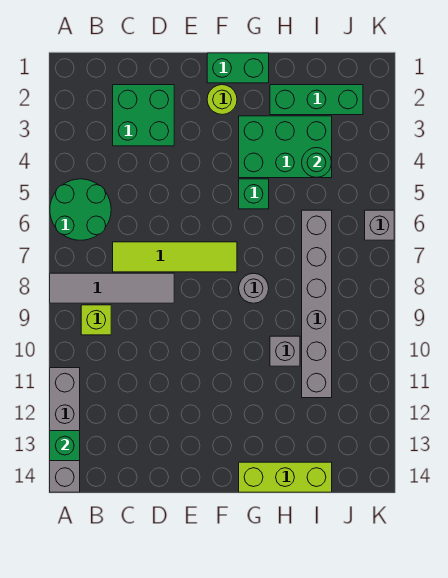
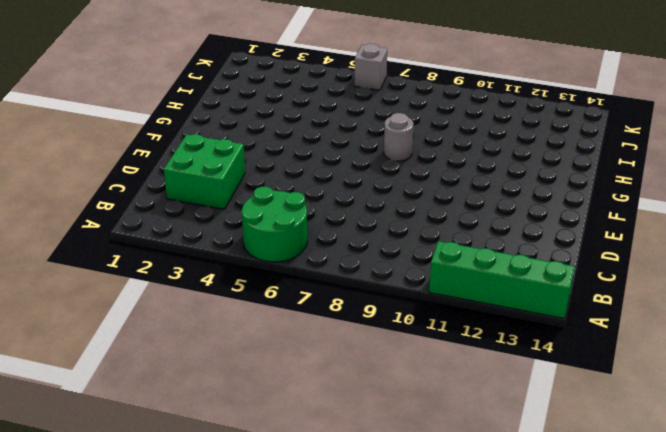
green 1x4 brick [429,241,574,319] -> grey 1x4 brick [50,368,80,492]
none -> grey 1x4 tile [50,273,174,303]
none -> lime 1x1 brick [81,305,111,335]
none -> lime 1x4 tile [113,242,237,272]

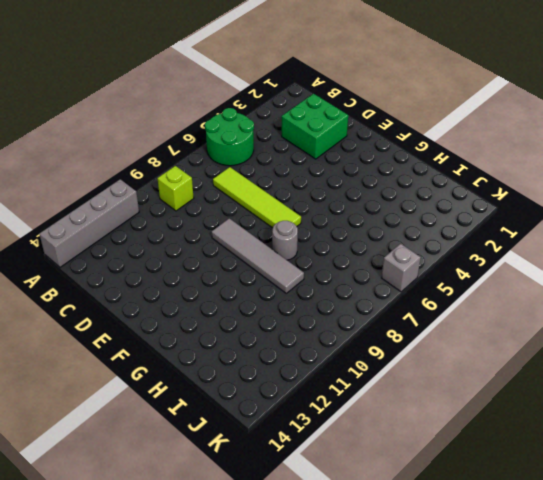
grey 1x4 tile [212,218,304,293] -> grey 1x4 tile moved to [50,273,174,303]
none -> green 1x2 brick [207,53,269,83]
none -> lime 1x1 round brick [207,85,237,115]
none -> green 2x3 brick [239,116,332,178]

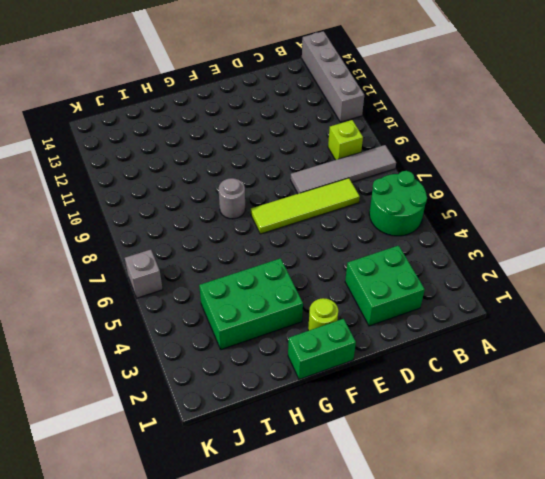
none -> green 1x1 brick [239,179,269,209]
none -> lime 1x3 brick [239,462,332,492]
none -> green 1x3 brick [270,85,363,115]

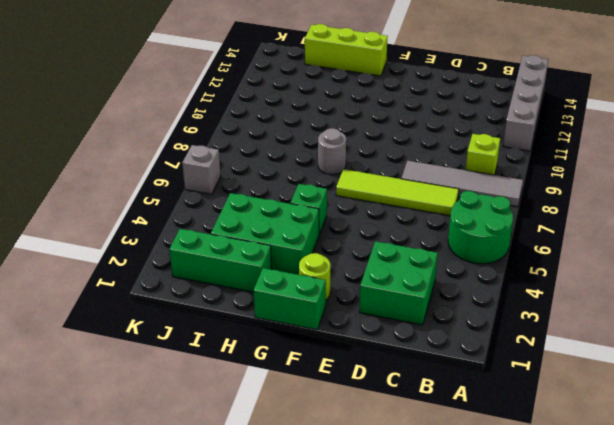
none -> grey 1x1 brick [270,336,300,366]
none -> grey 1x6 brick [302,210,332,398]
none -> green 1x1 brick [50,431,80,461]

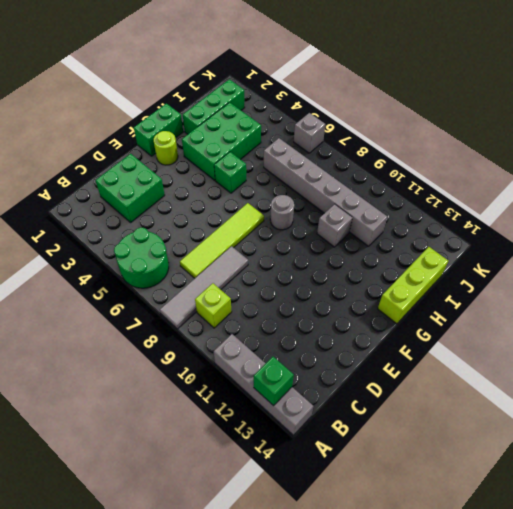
none -> green 1x1 round brick [302,148,332,177]

